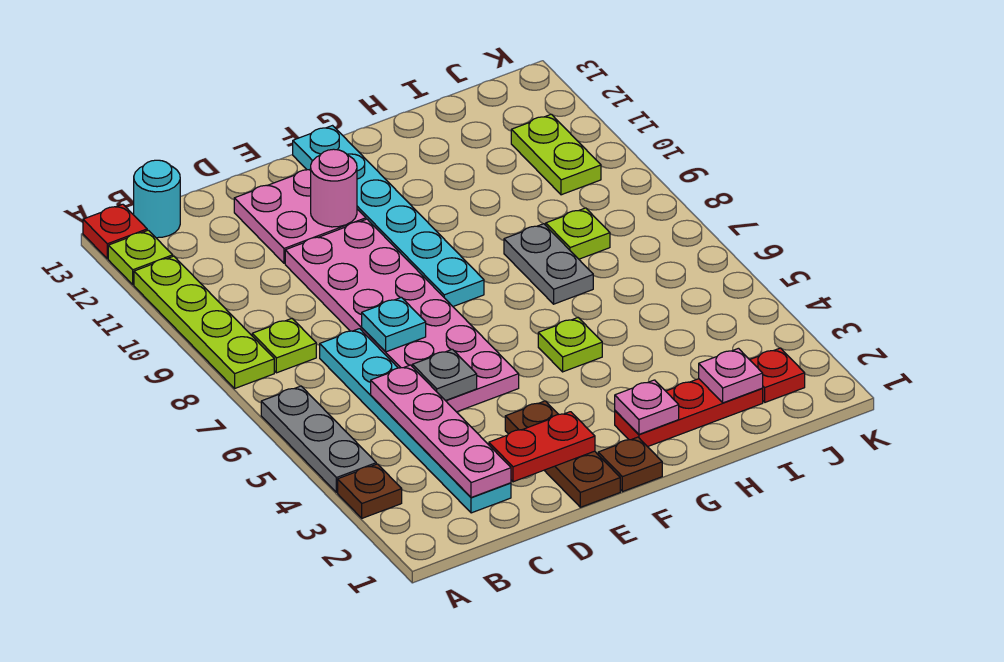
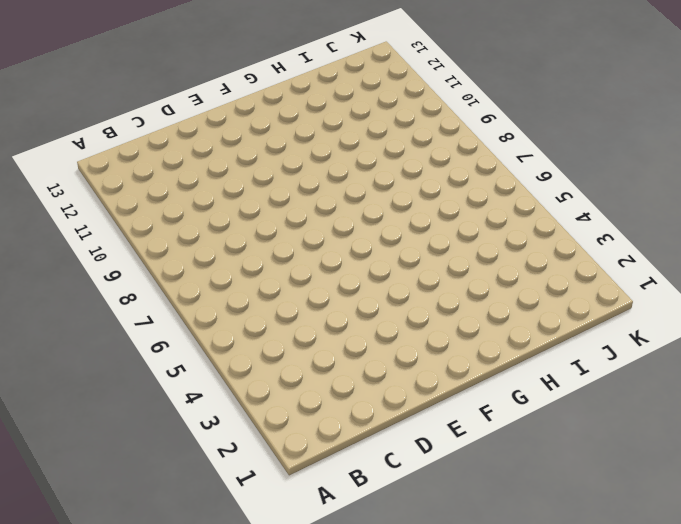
none -> brown 1x1 plate [338,464,402,518]
none -> grey 1x3 plate [261,386,376,492]
none -> lime 1x4 plate [134,256,274,388]

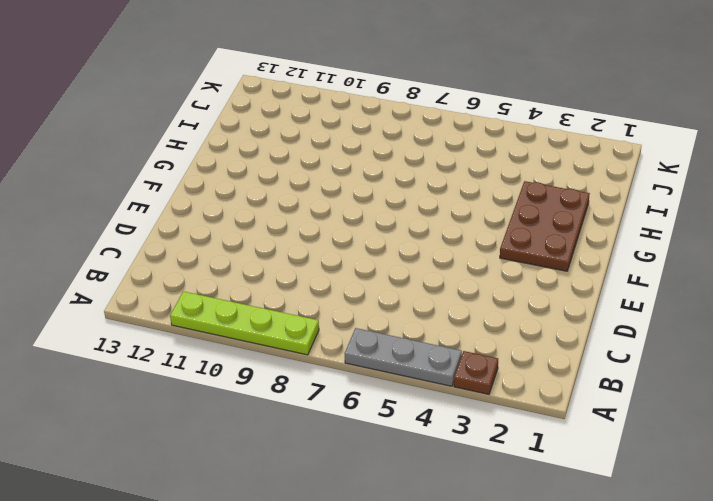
brown 2x3 plate [500,181,590,271] -> red 1x3 plate [615,379,763,447]
none -> lime 1x1 plate [108,230,173,285]
none -> red 1x1 plate [83,204,147,259]
none -> lime 1x1 plate [252,318,316,373]

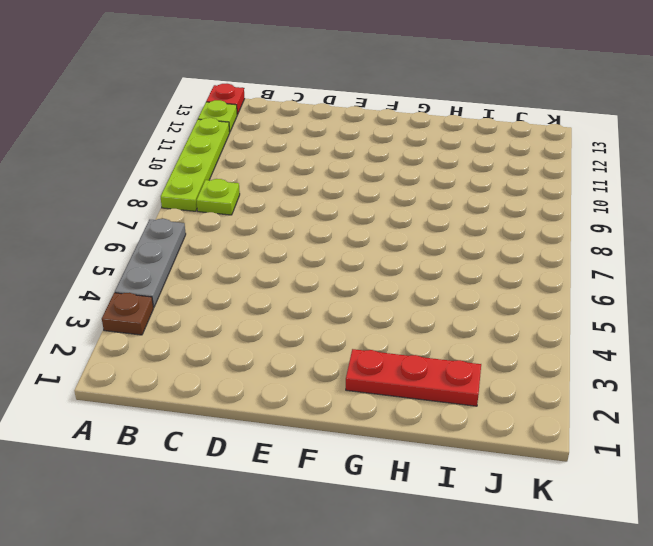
none -> cyan 1x1 round brick [134,160,180,238]
none -> cyan 1x6 plate [320,329,511,513]
none -> pink 2x6 plate [285,219,519,412]

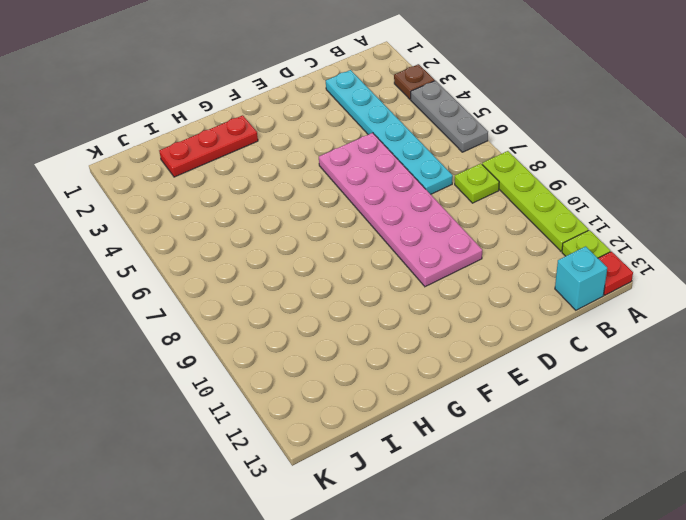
cyan 1x1 brick [555,246,607,310] -> cyan 1x1 round brick [134,160,180,238]
none -> pink 2x2 plate [234,169,366,263]
none -> brown 1x3 plate [505,401,620,507]
none -> brown 1x1 plate [598,437,662,492]

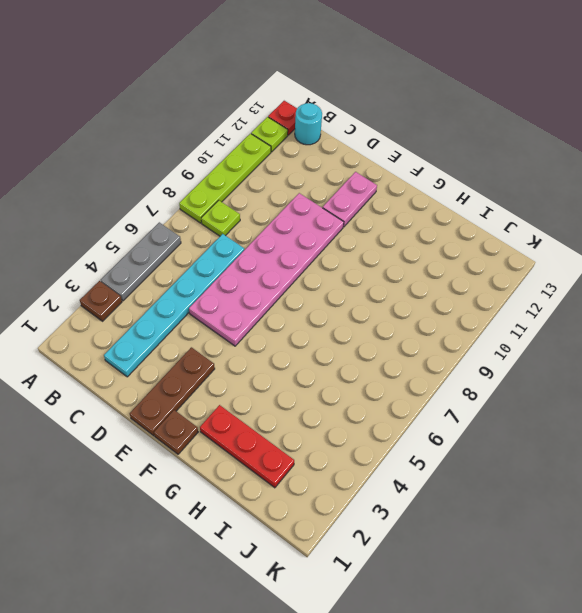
pink 1x2 plate [323,172,377,227] -> pink 2x2 plate [234,169,366,263]
none -> cyan 1x6 plate [293,126,484,306]
none -> lime 1x1 plate [538,318,602,372]
none -> grey 1x2 plate [504,224,593,304]

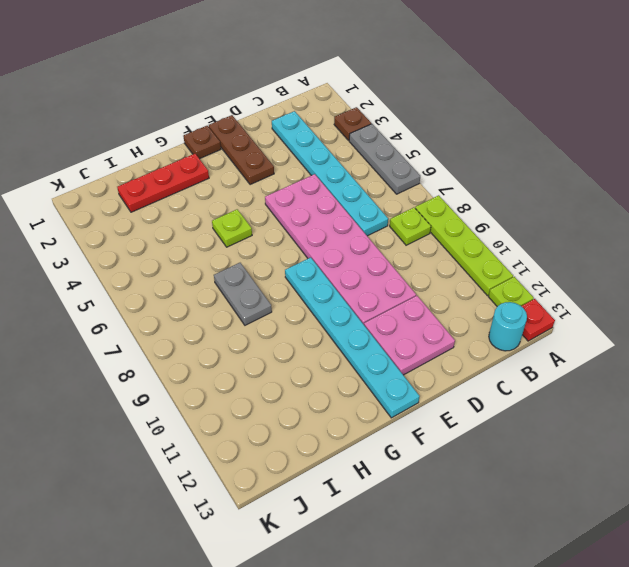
none -> lime 1x1 plate [546,208,610,259]
none -> red 1x1 plate [750,348,805,402]
none -> lime 1x2 plate [511,114,601,195]

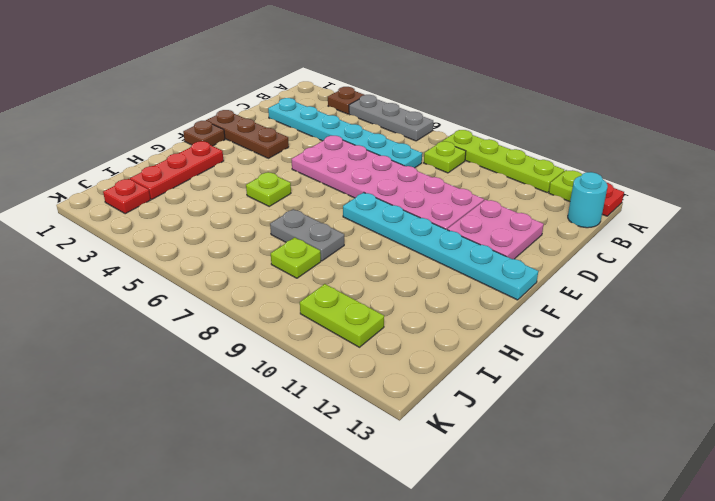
none -> pink 1x4 plate [371,365,511,497]
none -> red 1x2 plate [489,412,595,482]
none -> grey 1x1 plate [412,349,477,401]

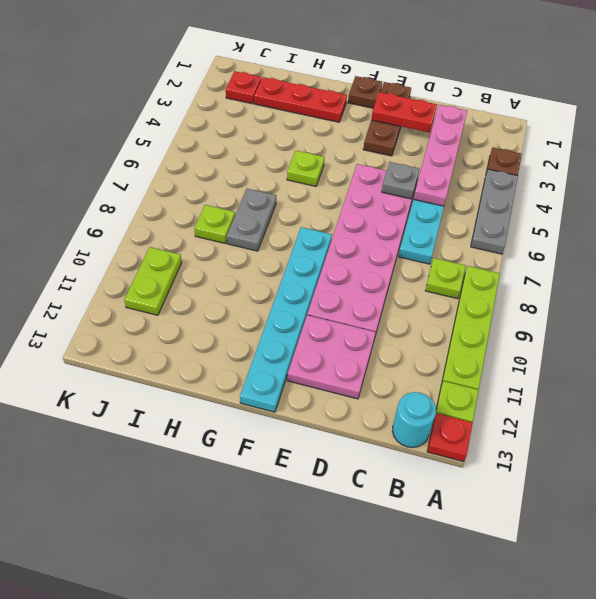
none -> cyan 1x1 plate [362,297,426,352]
none -> pink 1x1 round brick [311,149,357,227]
none -> pink 1x1 plate [615,380,679,434]

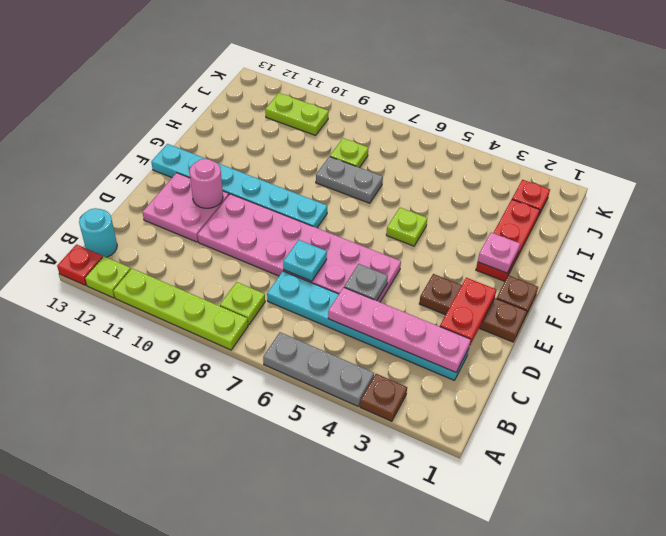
none -> pink 1x1 plate [699,348,763,403]

